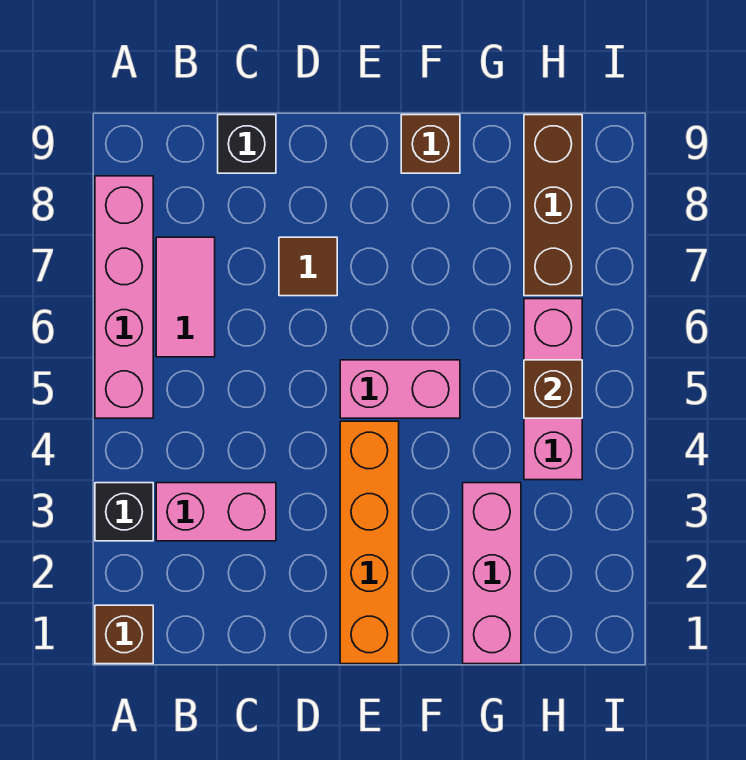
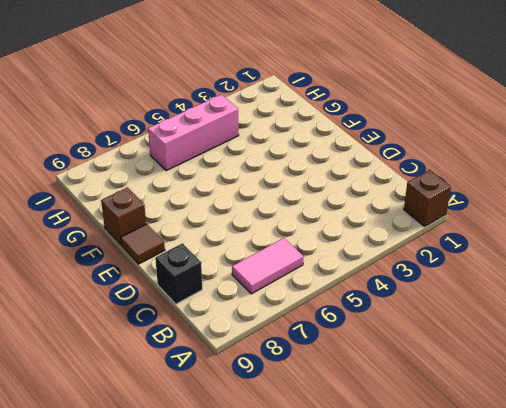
brown 1x1 tile [121,224,165,264] -> brown 1x1 tile moved to [279,237,337,296]
none -> black 1x1 brick [95,483,153,541]
none -> pink 1x4 brick [95,176,153,418]
none -> pink 1x2 brick [156,483,276,541]

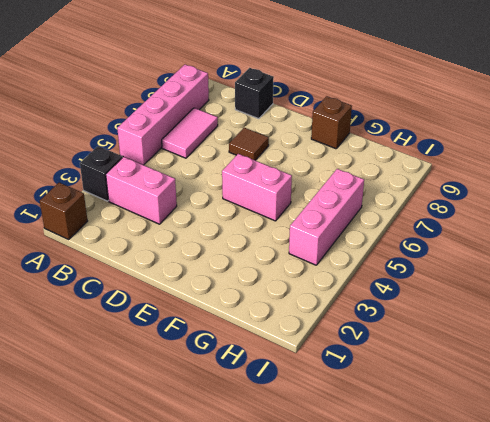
none -> orange 1x4 brick [340,421,399,664]
none -> pink 1x3 brick [463,483,521,664]
none -> brown 1x3 brick [524,115,582,296]

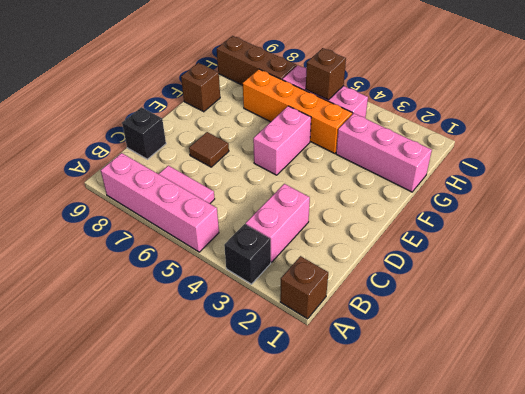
orange 1x4 brick [243,69,352,154] -> orange 1x4 brick moved to [340,421,399,664]

